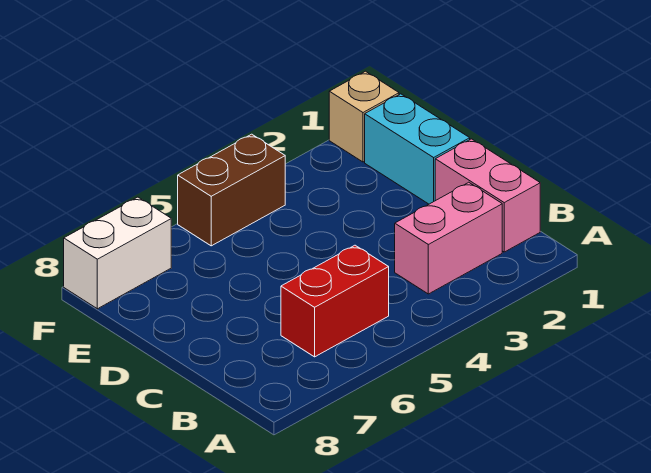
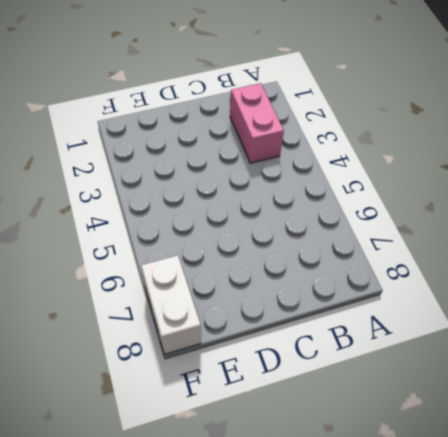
none -> pink 1x2 brick [435,139,540,252]
none -> red 1x2 brick [281,245,389,357]

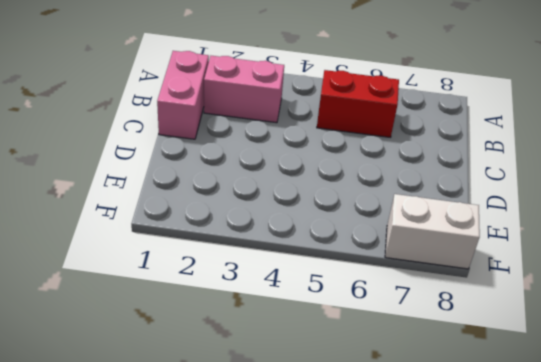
none -> cyan 1x2 brick [365,94,470,204]
none -> tan 1x1 brick [329,71,399,162]

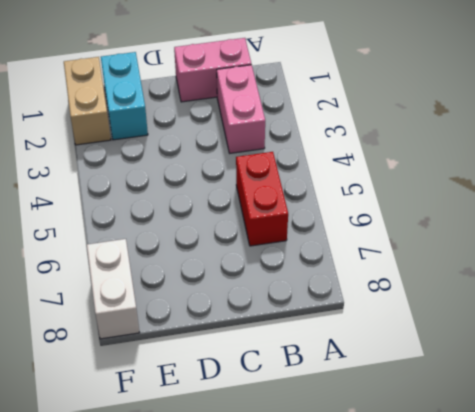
cyan 1x2 brick [101,52,148,140] -> cyan 1x2 brick turned to [365,94,470,204]
tan 1x2 brick [64,57,111,145] -> tan 1x1 brick [329,71,399,162]
none -> brown 1x2 brick [178,134,285,246]

